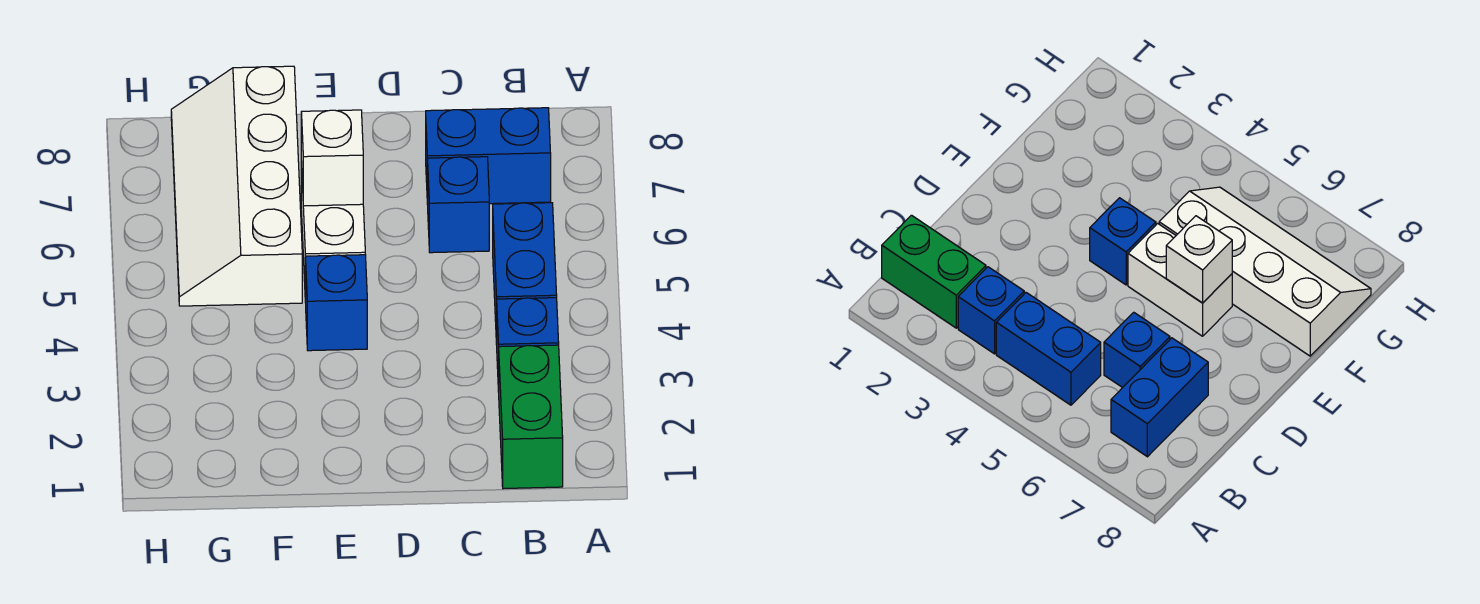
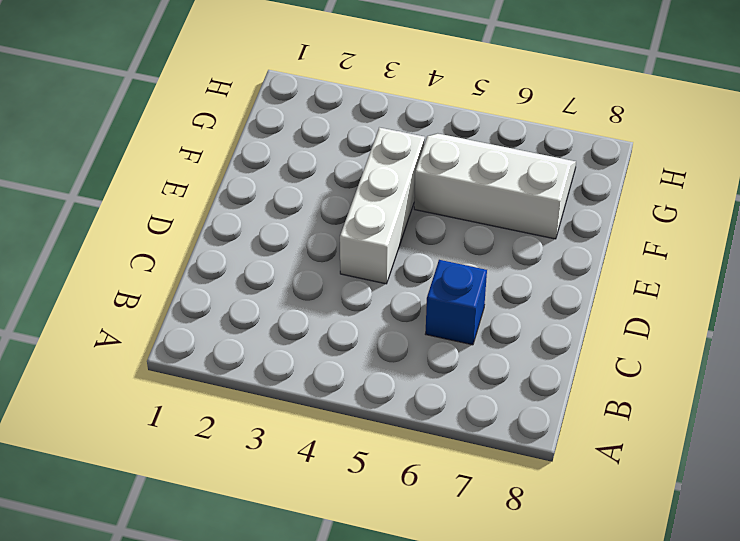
white 1x3 brick [340,127,425,284] -> blue 1x1 brick [306,255,367,351]
white 2x3 slope [414,133,576,239] -> white 2x4 slope [171,66,302,306]
none -> green 1x2 brick [499,345,563,489]
none -> blue 1x1 brick [497,298,559,392]

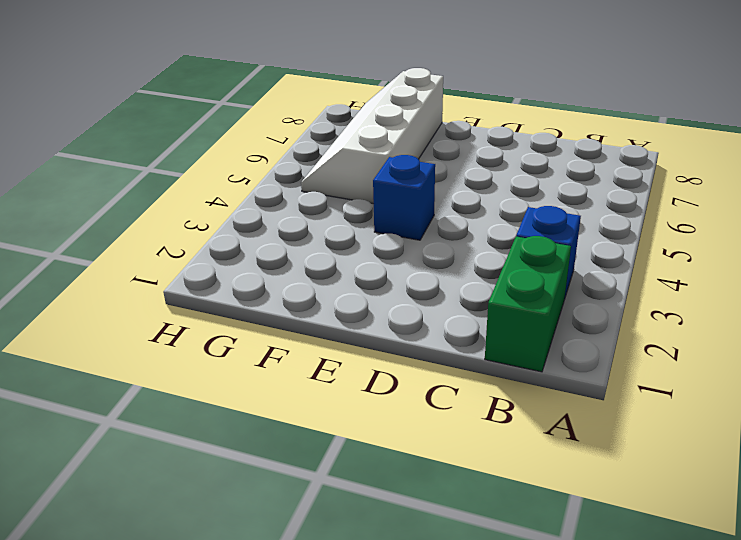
none -> blue 1x2 brick [493,203,557,345]
none -> blue 1x2 brick [426,108,551,205]

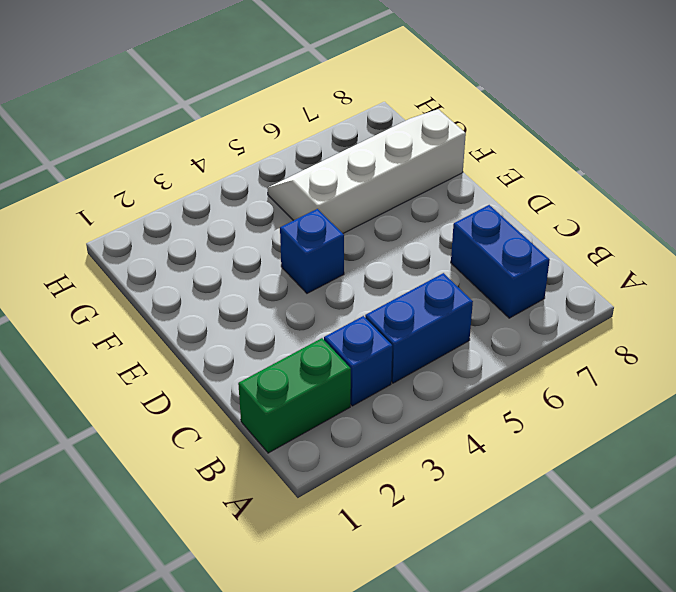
none -> blue 1x1 brick [428,157,489,253]
none -> white 1x2 brick [301,162,365,303]

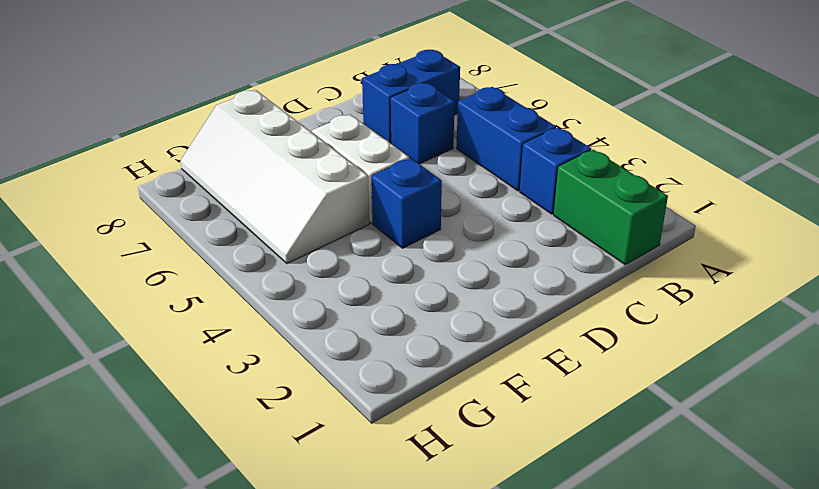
none -> white 1x1 brick [301,110,363,206]

